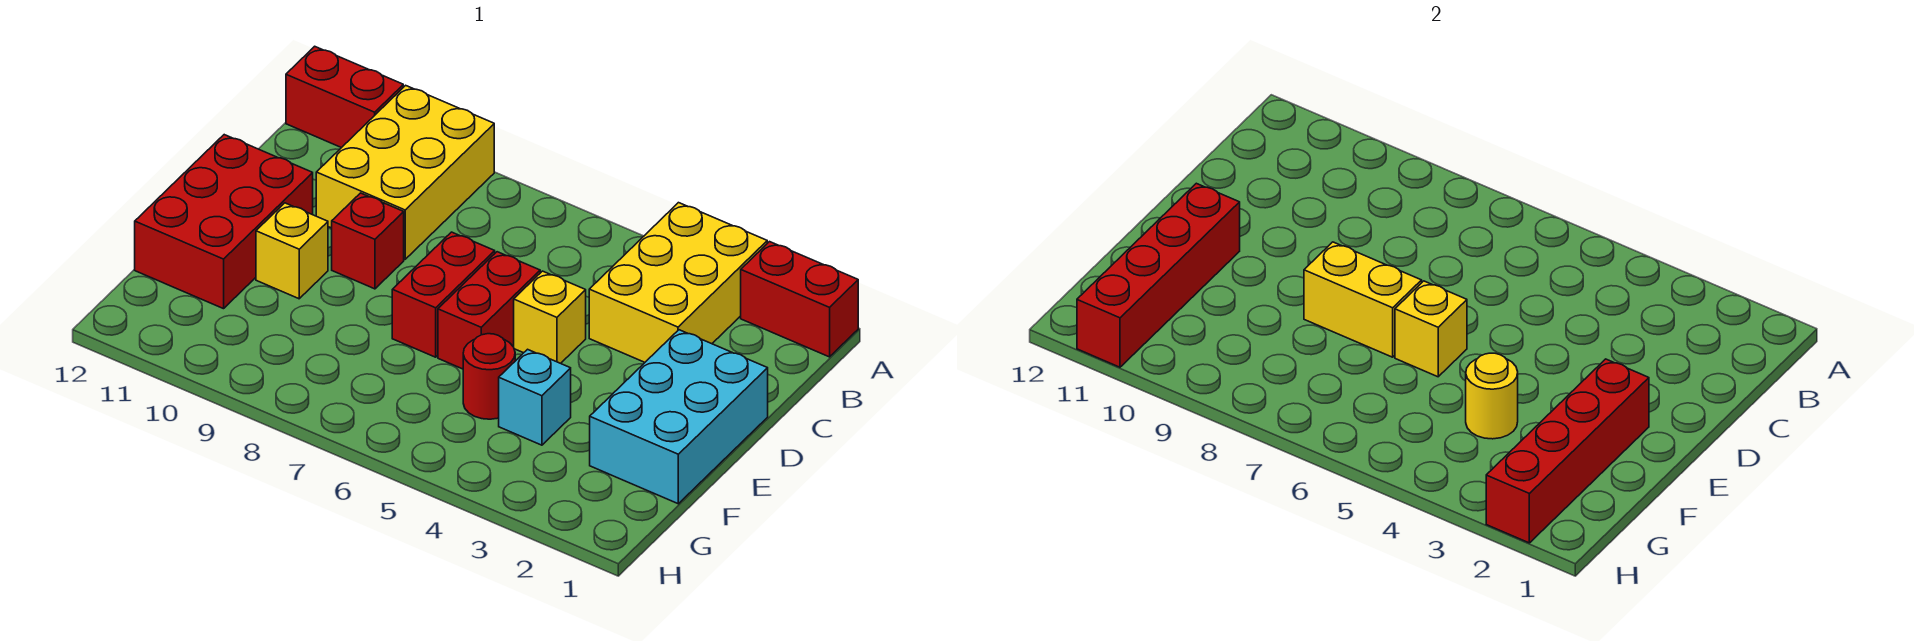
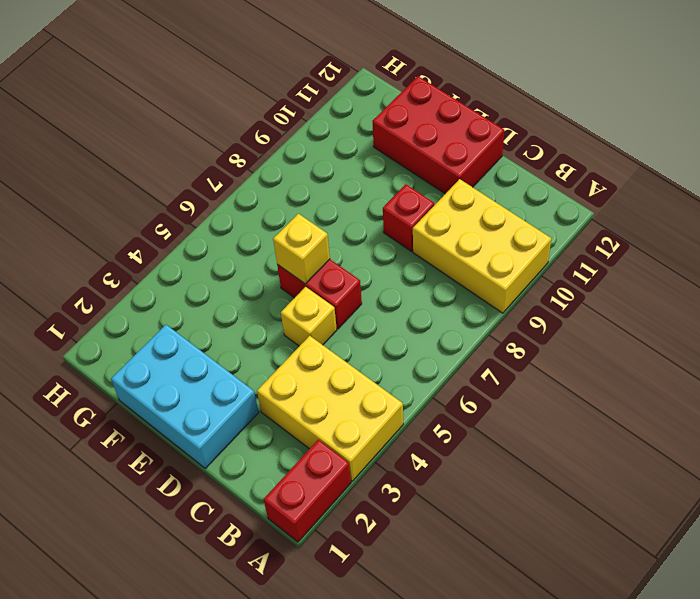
none -> red 1x2 brick [286,46,403,148]
none -> red 1x2 brick [392,232,495,357]
none -> yellow 1x1 brick [256,203,328,299]

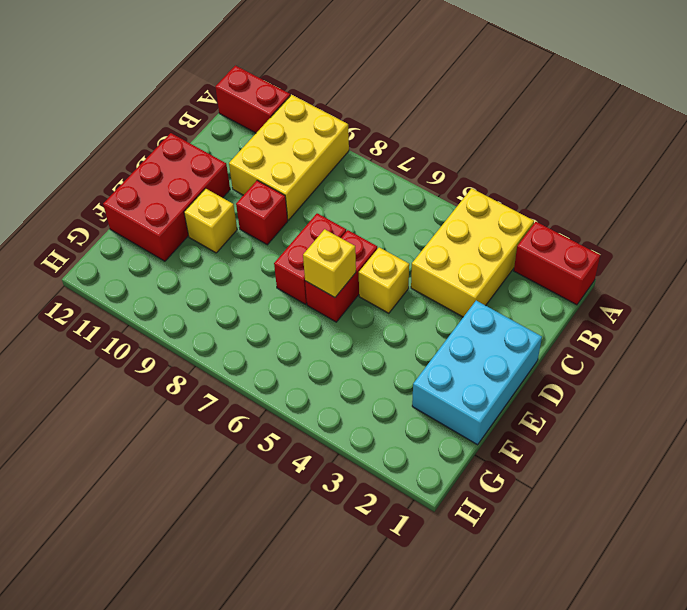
none -> cyan 1x1 brick [499,349,571,445]
none -> red 1x1 round brick [463,334,515,419]
none -> red 1x4 brick [1486,359,1649,543]

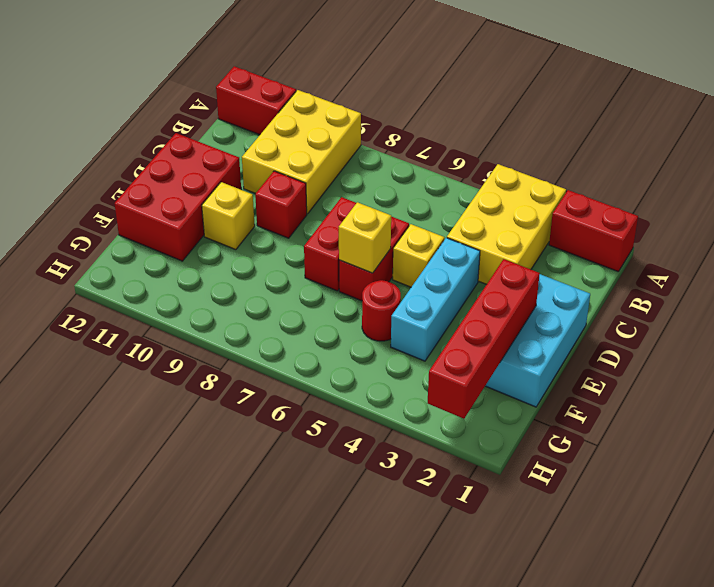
cyan 1x3 brick [391,238,480,361] -> cyan 1x1 brick [499,349,571,445]
none -> yellow 1x2 brick [1304,242,1422,357]
none -> red 1x4 brick [1077,183,1240,367]
none -> yellow 1x1 round brick [1466,353,1518,439]

